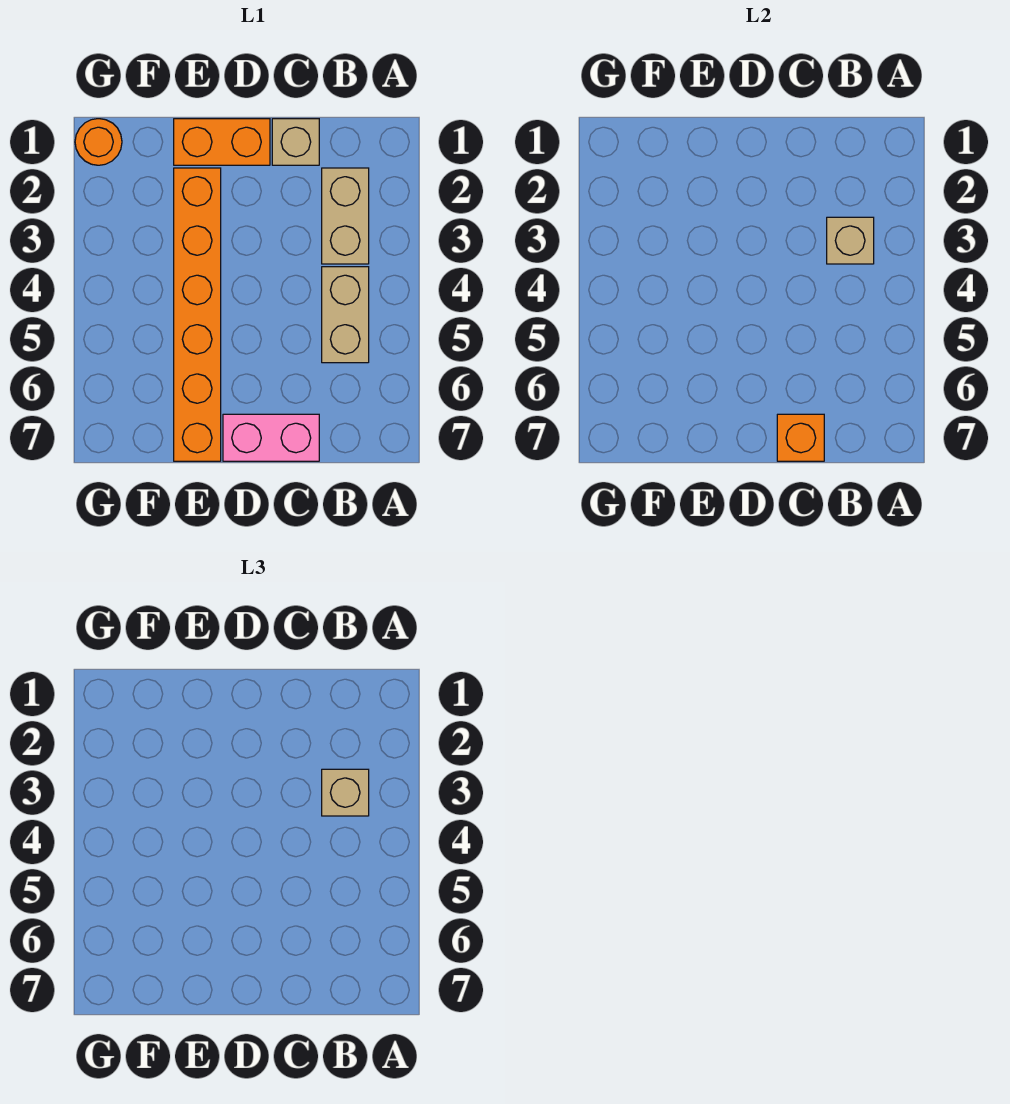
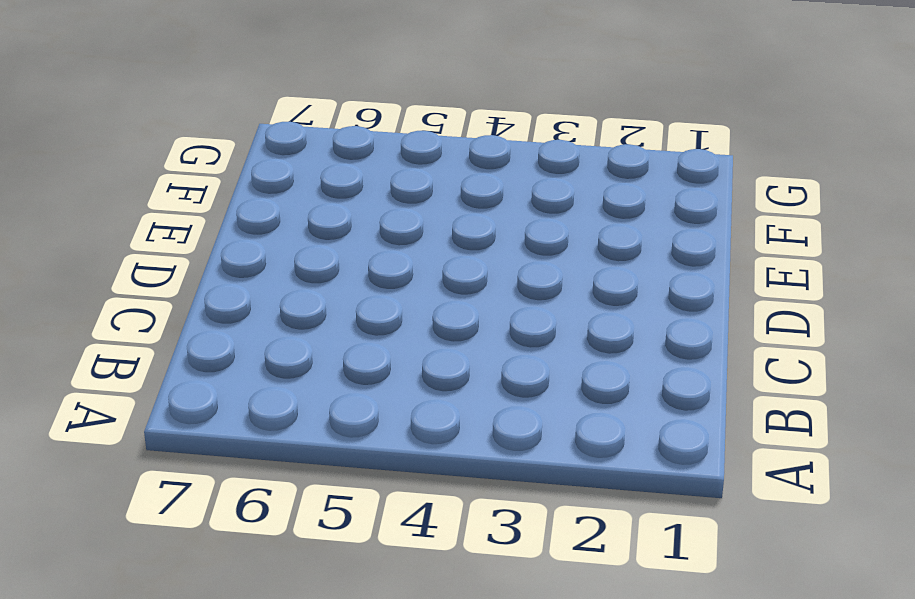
none -> tan 1x2 brick [322,168,369,264]
none -> tan 1x2 brick [322,267,369,363]

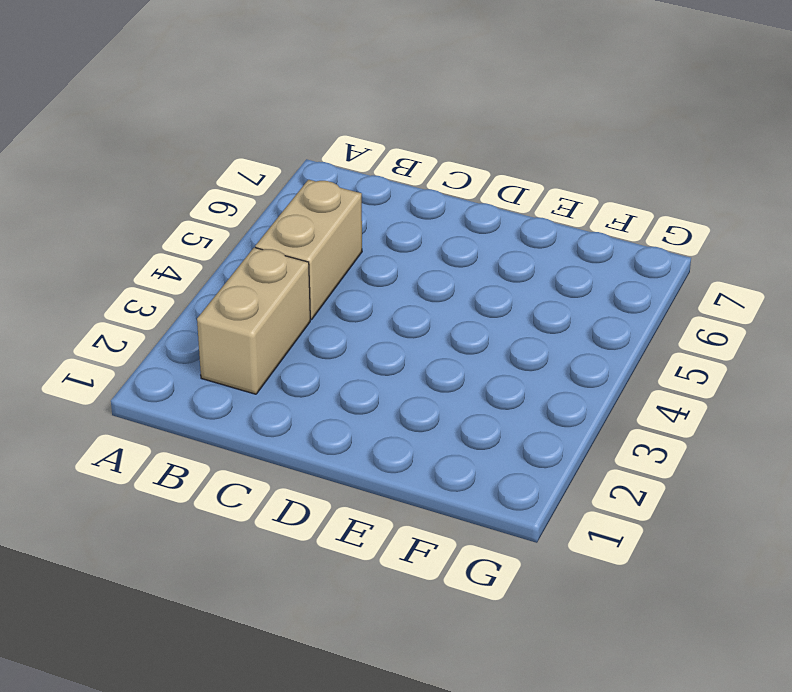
none -> tan 1x1 brick [272,119,319,165]
none -> pink 1x2 brick [223,414,319,461]

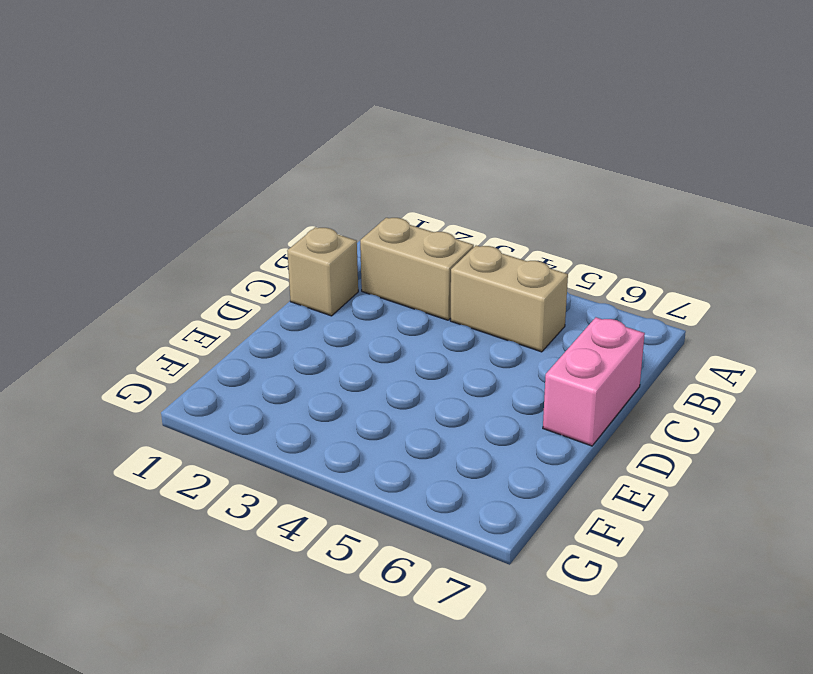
none -> orange 1x2 brick [174,119,270,165]
none -> orange 1x6 brick [174,168,221,461]

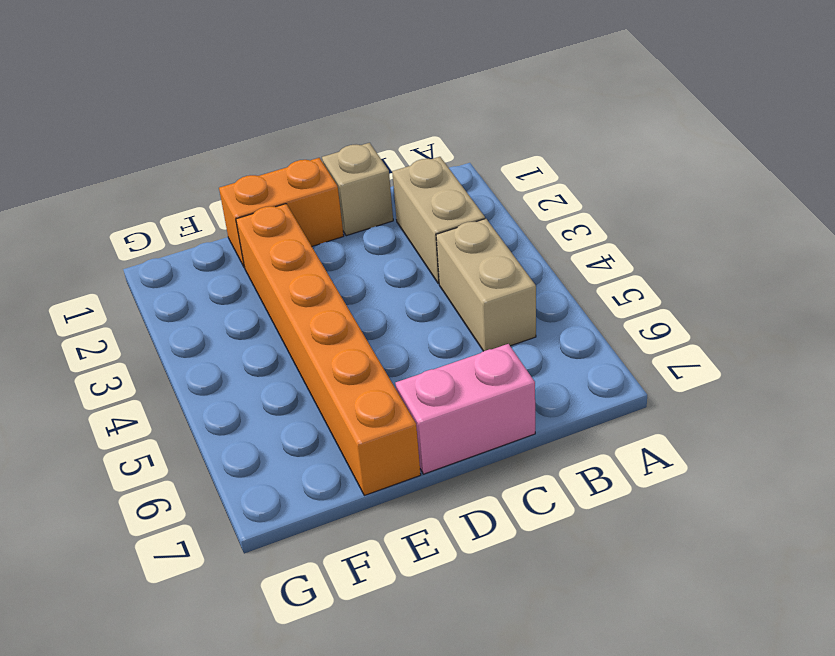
none -> orange 1x1 round brick [75,119,122,165]
none -> tan 1x1 brick [827,217,874,264]

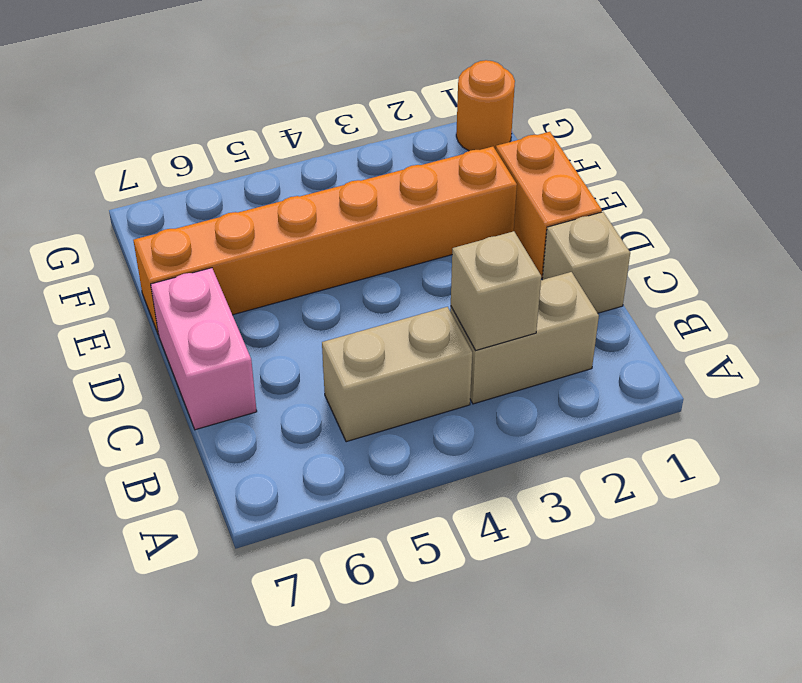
none -> orange 1x1 brick [777,414,824,461]
none -> tan 1x1 brick [322,769,369,816]

